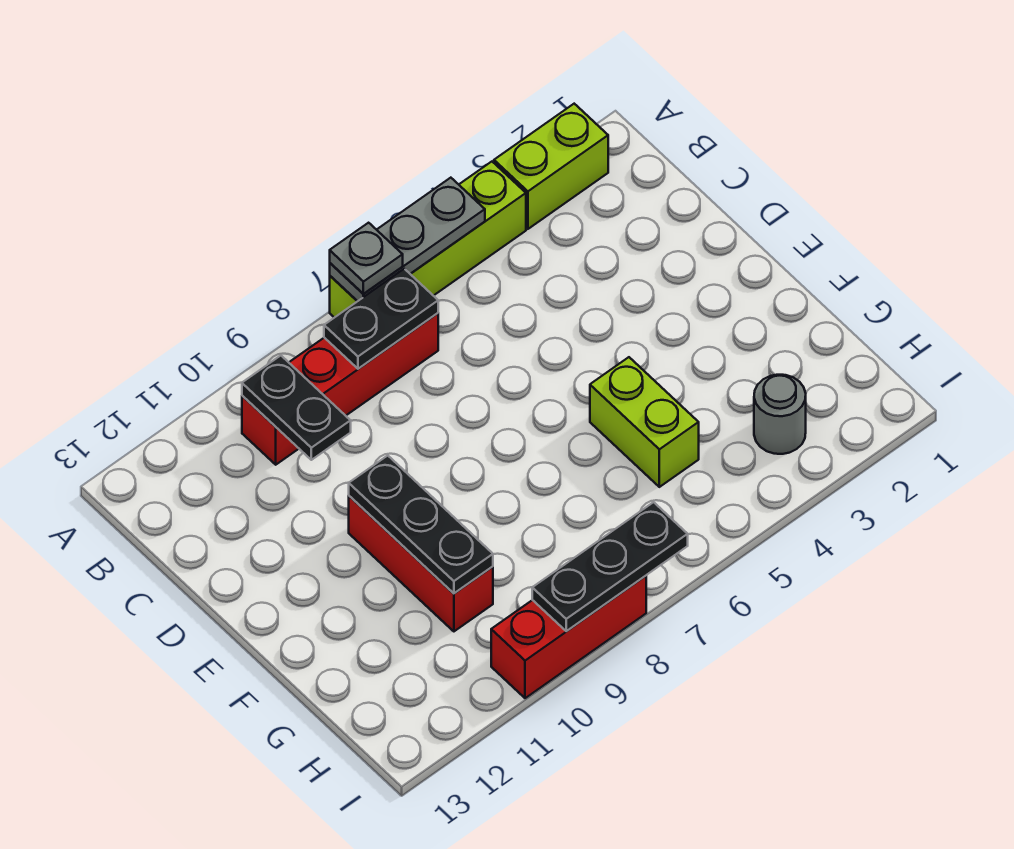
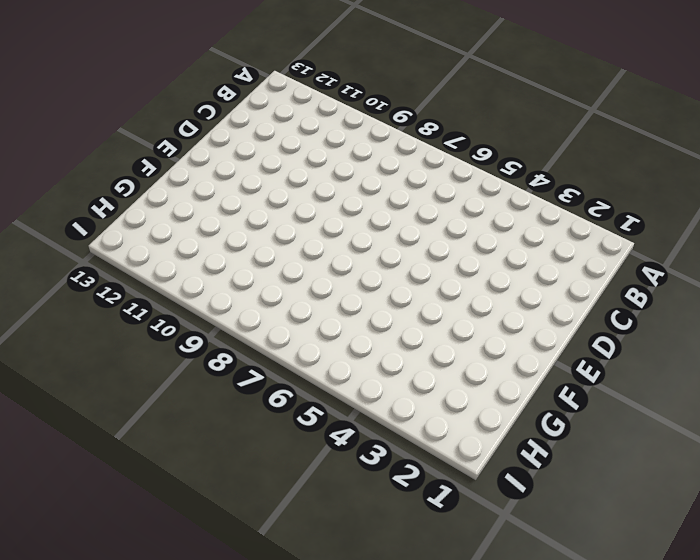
none -> lime 1x2 brick [494,104,608,229]
none -> lime 1x4 brick [330,162,526,318]
none -> red 1x4 brick [242,313,438,465]

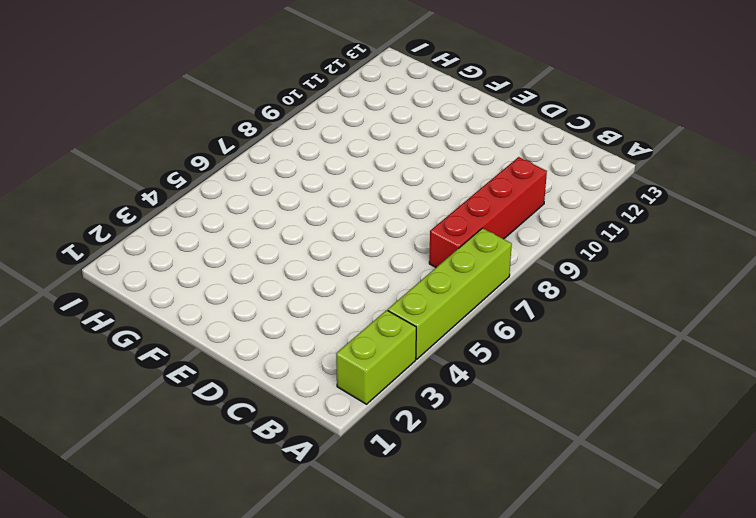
none -> red 1x3 brick [349,496,493,631]
none -> lime 1x2 brick [590,357,699,487]
none -> grey 1x1 round brick [754,375,806,454]

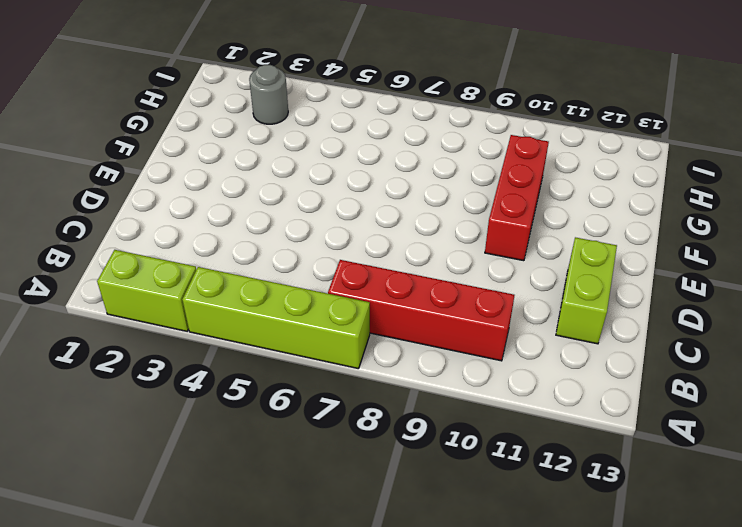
lime 1x2 brick [556,237,617,344] -> lime 1x2 brick moved to [590,357,699,487]
none -> red 1x3 brick [491,576,646,698]
none -> grey 1x3 plate [330,178,485,301]
none -> black 1x2 plate [324,269,438,369]

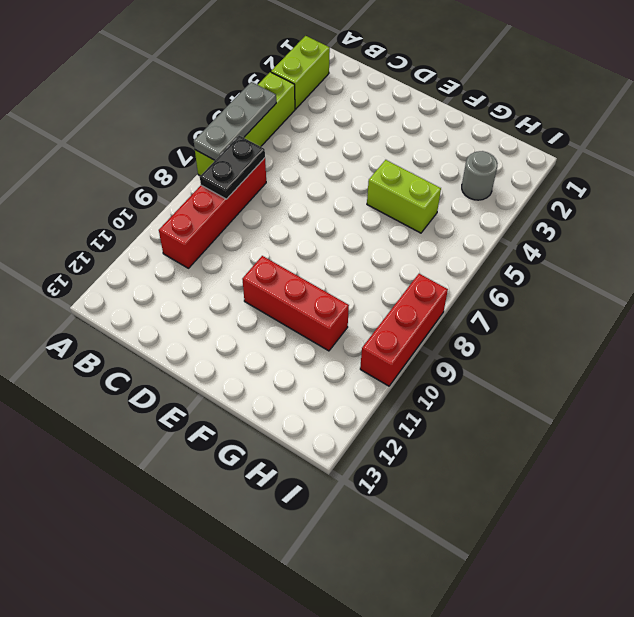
none -> black 1x2 plate [242,356,351,460]
none -> black 1x3 plate [349,456,493,593]
none -> black 1x3 plate [532,502,688,631]

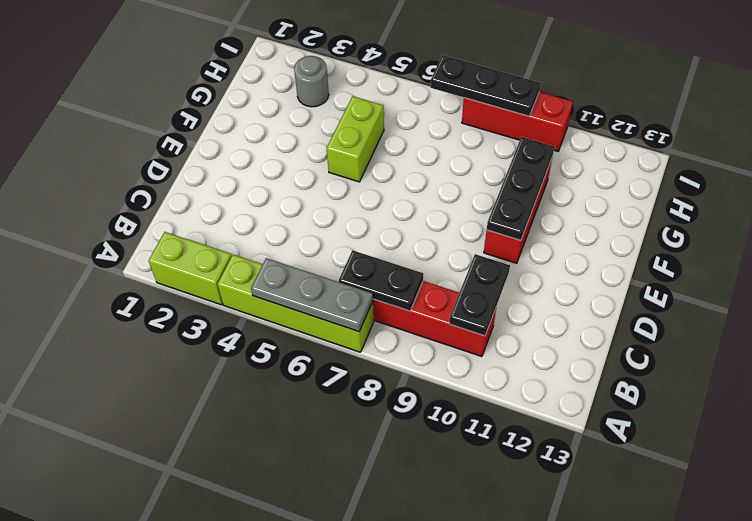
none -> grey 1x1 plate [330,223,403,294]

